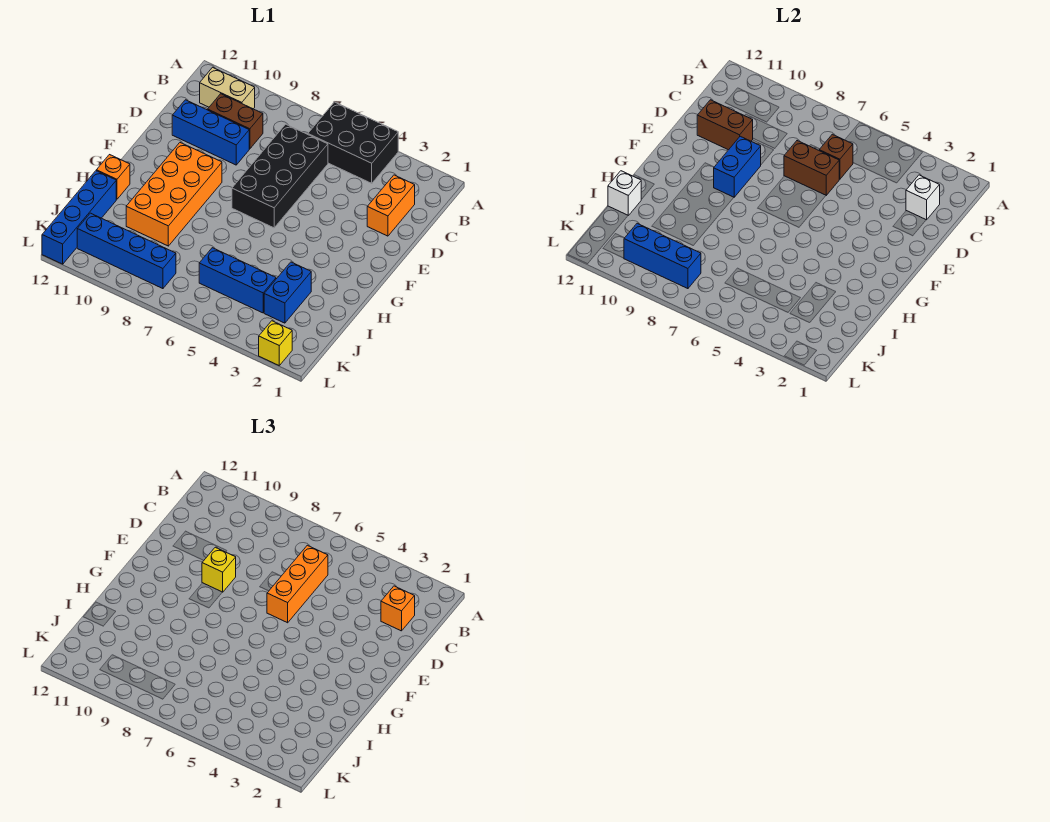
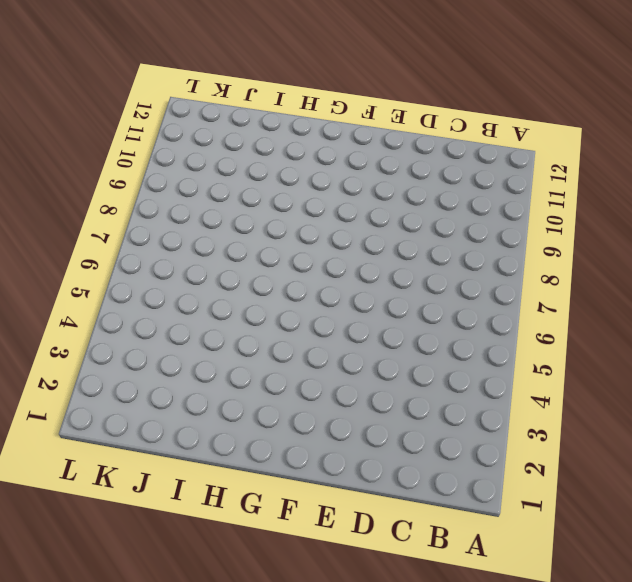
none -> black 2x3 brick [308,102,398,183]
none -> tan 1x2 brick [200,67,255,109]
none -> orange 1x2 brick [367,175,415,236]

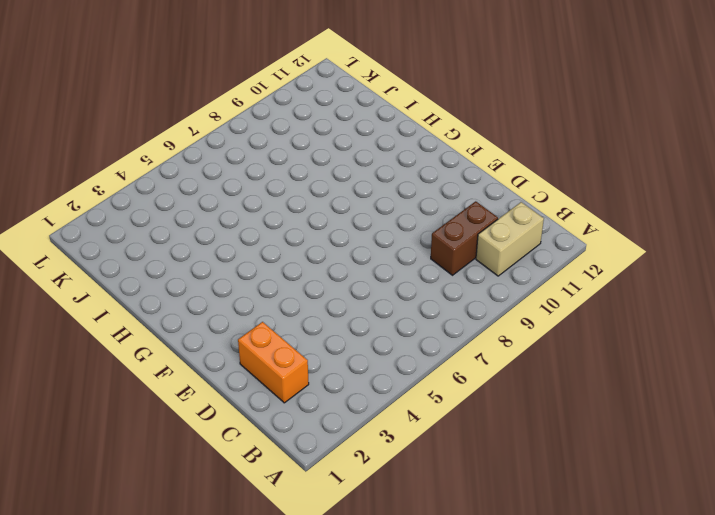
none -> black 2x3 brick [308,102,398,183]
none -> black 2x4 brick [232,124,328,228]
none -> blue 1x3 brick [172,100,249,165]

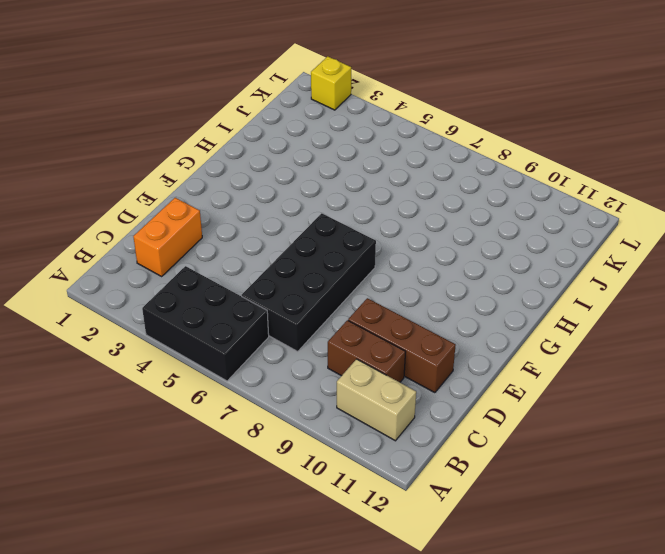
brown 1x3 brick [348,298,456,393] -> blue 1x3 brick [172,100,249,165]
none -> orange 2x4 brick [126,143,222,246]
none -> orange 1x1 brick [96,155,130,199]
none -> blue 1x2 brick [264,262,311,323]

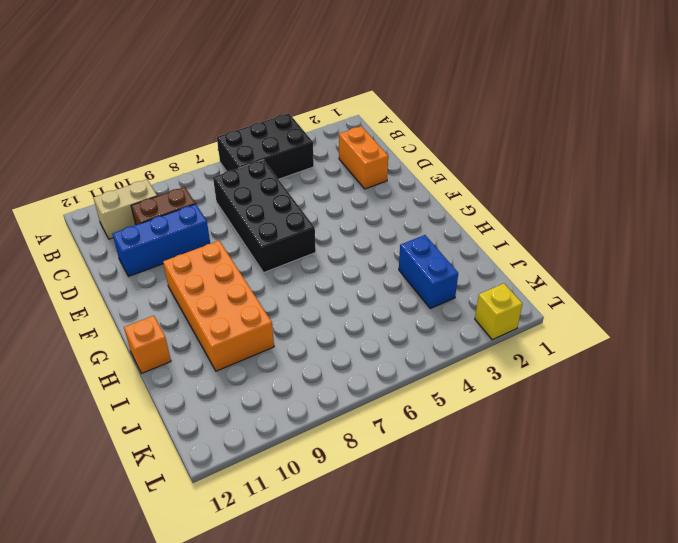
none -> blue 1x4 brick [42,171,116,264]
none -> blue 1x3 brick [199,248,276,313]
none -> blue 1x4 brick [77,213,176,289]

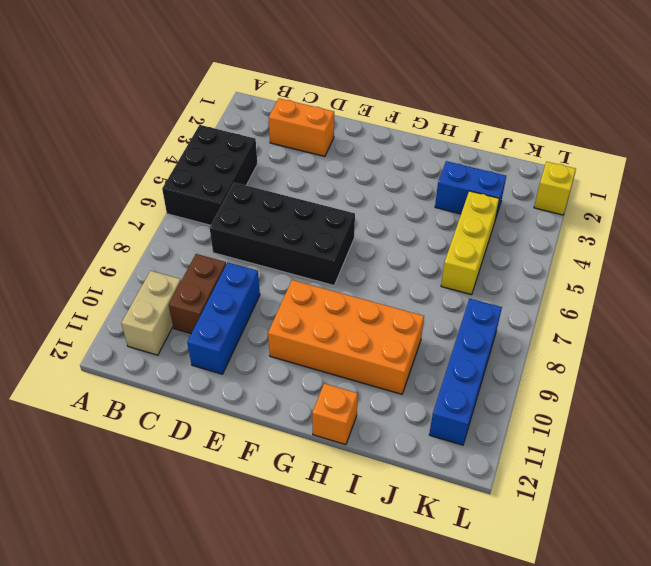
yellow 1x3 brick [441,191,499,295] -> blue 1x3 brick [199,248,276,313]
none -> blue 1x4 brick [42,171,116,264]
none -> white 1x1 brick [906,175,940,220]
none -> brown 1x1 brick [819,134,853,179]

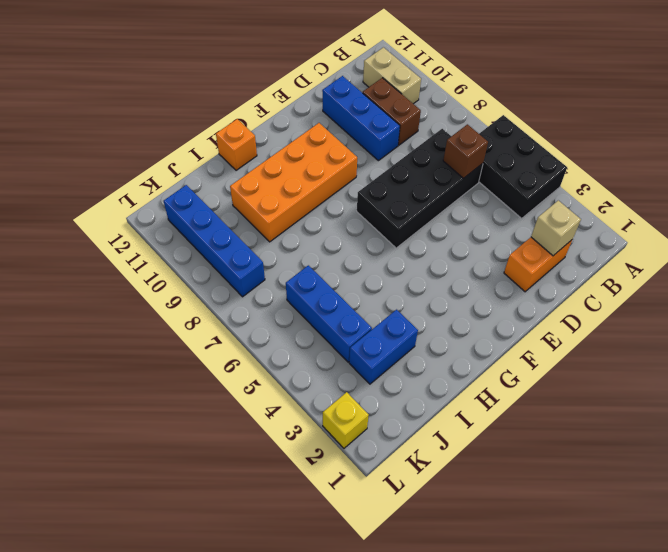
tan 1x1 brick [531,200,581,256] -> white 1x1 brick [906,175,940,220]
none -> blue 1x4 brick [42,171,116,264]
none -> brown 1x2 brick [784,141,839,195]
none -> brown 1x2 brick [697,100,753,150]

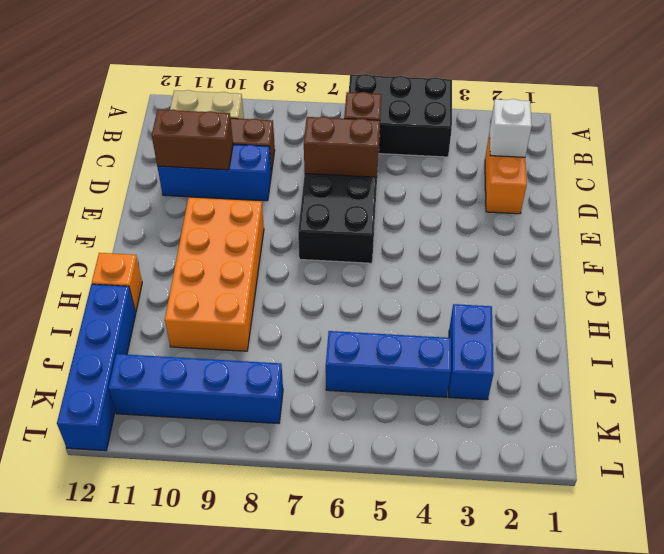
none -> yellow 1x1 brick [259,321,292,365]
none -> blue 1x2 brick [714,136,761,197]
none -> white 1x1 brick [608,171,641,215]

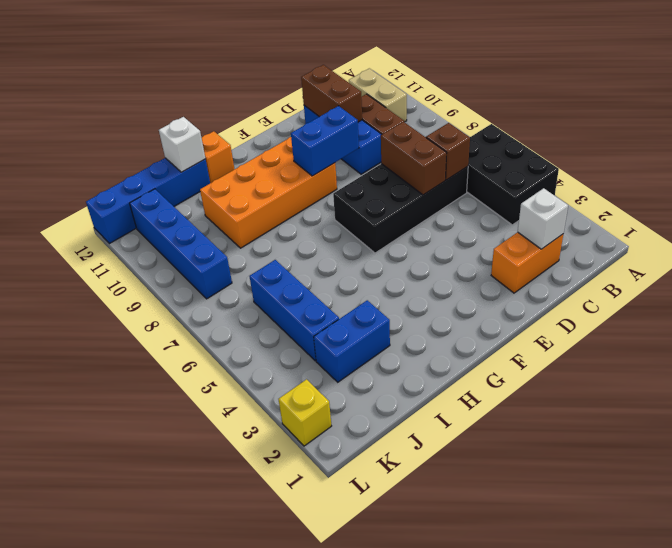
none -> blue 1x3 brick [624,223,701,289]
none -> orange 1x1 brick [381,586,415,631]
none -> orange 1x3 brick [267,545,328,623]

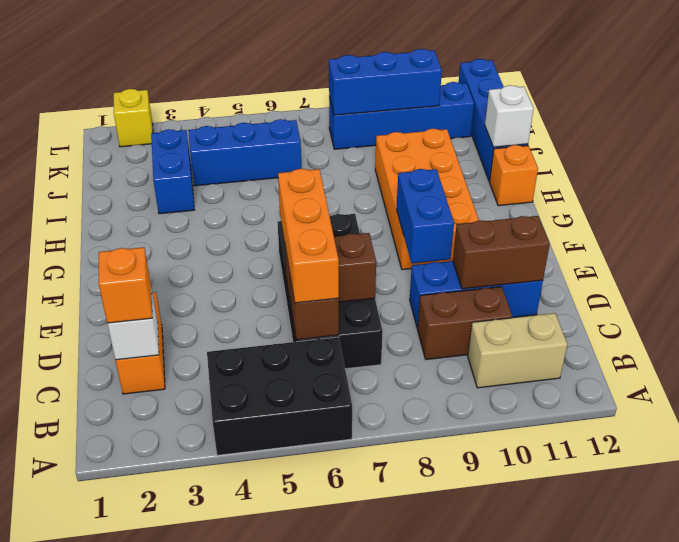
none -> yellow 1x1 brick [202,547,236,592]

